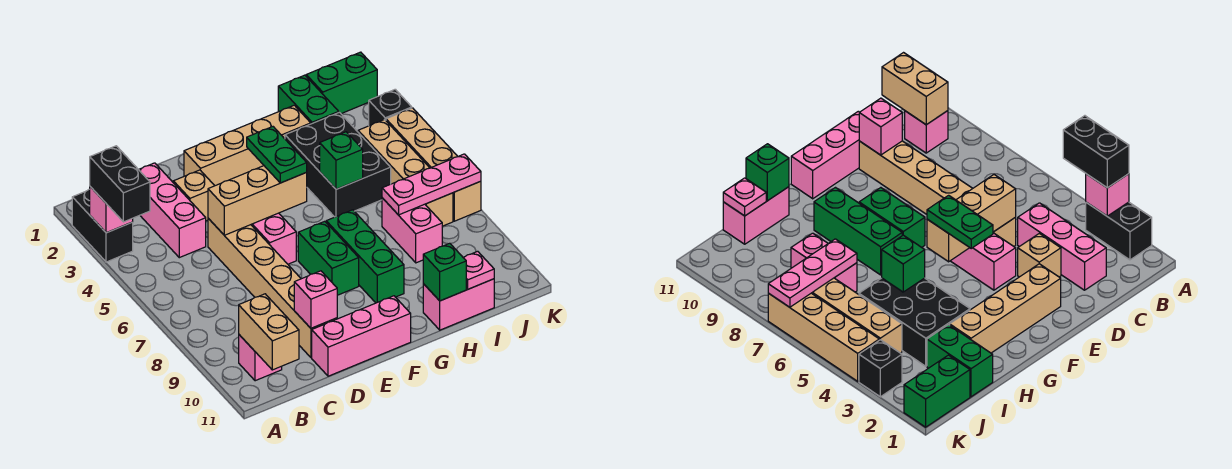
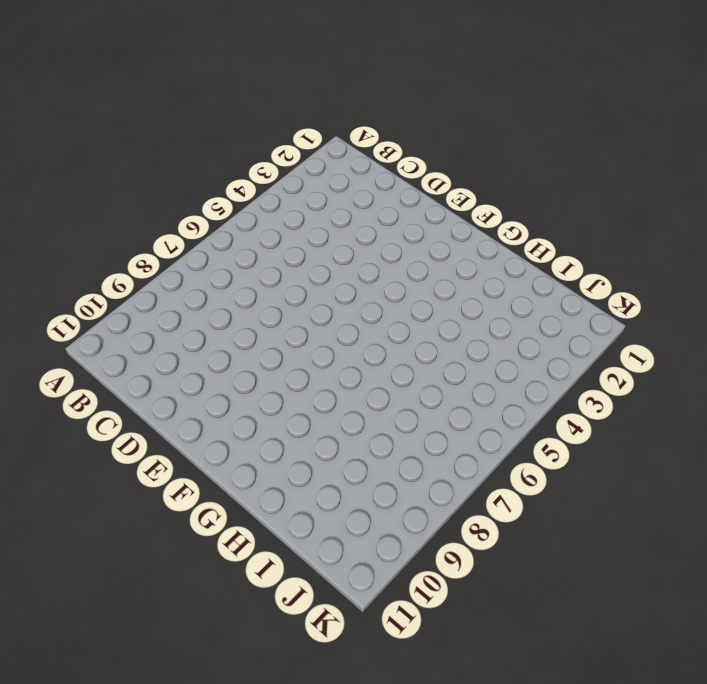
none -> black 1x2 brick [72,189,133,262]
none -> pink 1x1 brick [239,335,282,381]
none -> pink 1x3 brick [139,163,206,258]

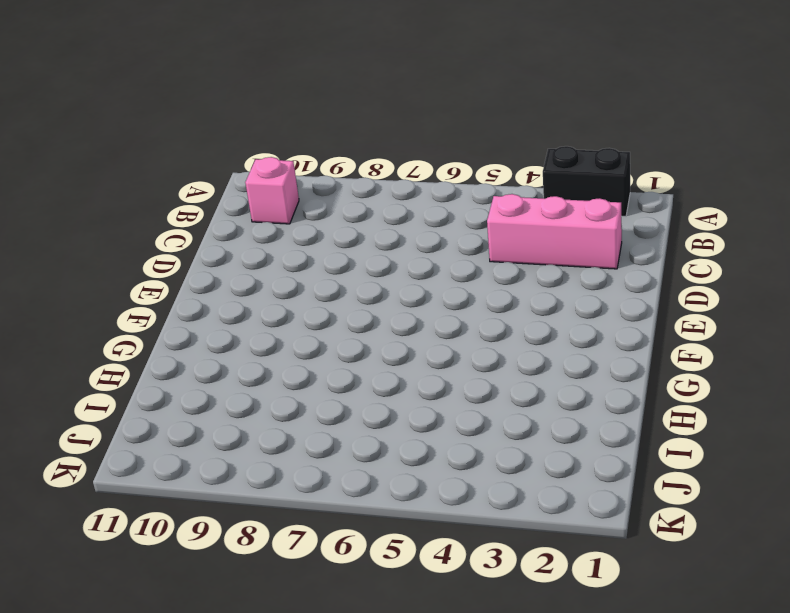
none -> tan 1x1 brick [173,170,214,221]
none -> tan 1x6 brick [208,218,337,358]
none -> pink 1x3 brick [312,296,411,376]

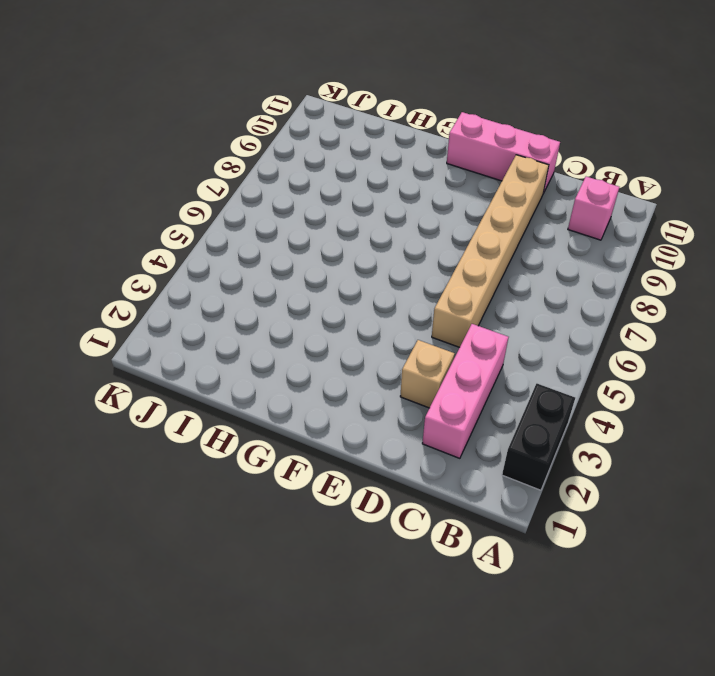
none -> tan 1x4 brick [184,105,311,186]
none -> pink 1x3 brick [251,213,296,264]
none -> green 1x2 brick [298,221,359,295]

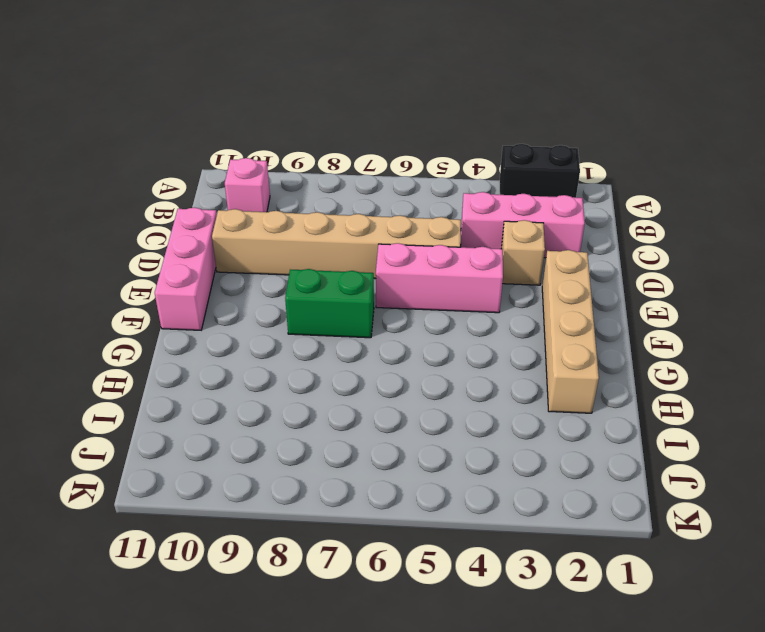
none -> green 1x3 brick [326,210,404,303]
none -> black 2x3 brick [285,112,391,217]
none -> pink 1x2 brick [423,279,494,330]

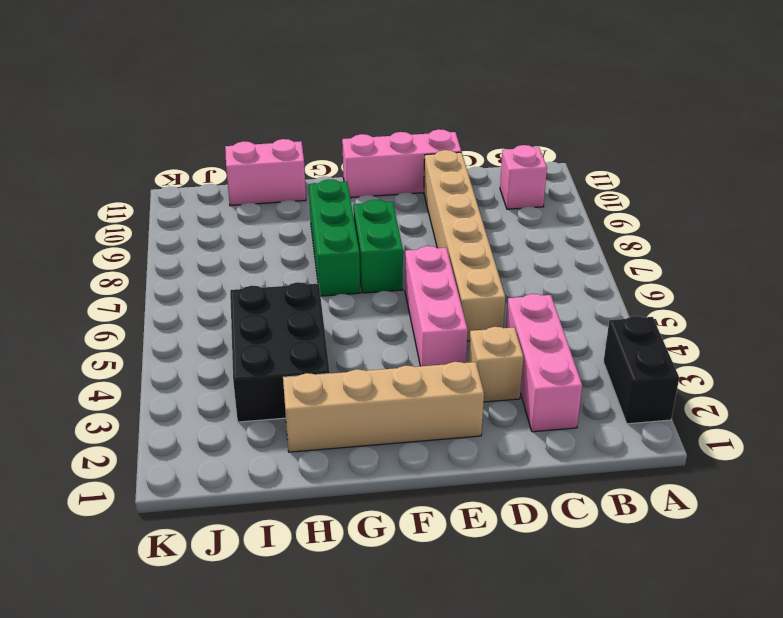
none -> green 1x2 brick [278,75,339,124]
none -> pink 1x2 brick [382,198,442,263]
none -> green 1x2 brick [306,52,377,114]

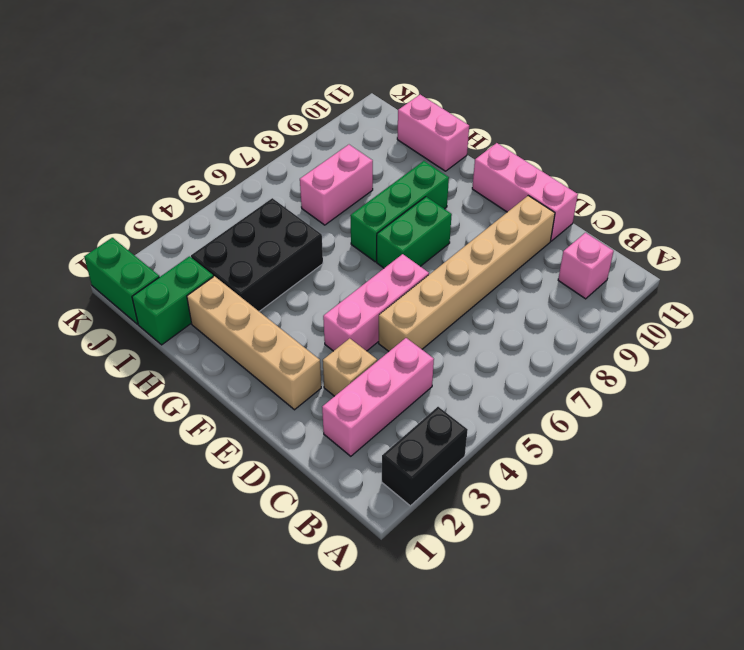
none -> tan 1x4 brick [358,120,453,226]
none -> black 1x1 brick [369,89,412,126]
none -> tan 1x4 brick [386,108,481,221]

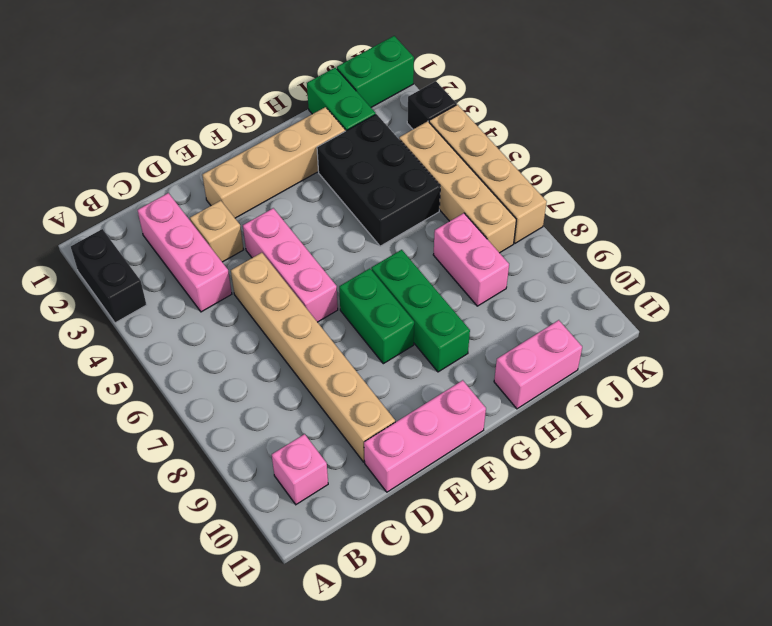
none -> pink 1x1 brick [90,187,133,233]
none -> tan 1x2 brick [239,294,299,370]
none -> tan 1x3 brick [208,166,307,235]

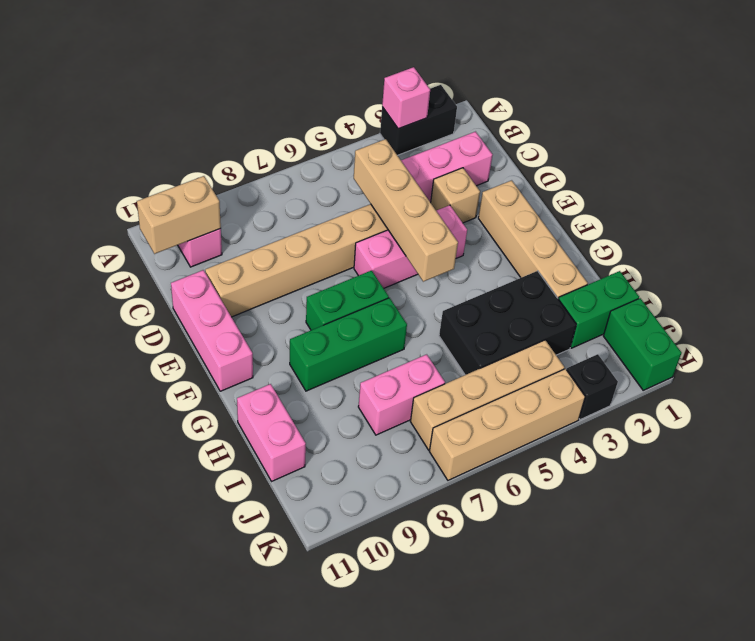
tan 1x4 brick [354,139,458,282] -> tan 1x3 brick [208,166,307,235]
none -> pink 1x1 brick [294,271,337,328]
none -> green 1x1 brick [320,132,363,189]
none -> green 1x1 brick [423,243,466,301]

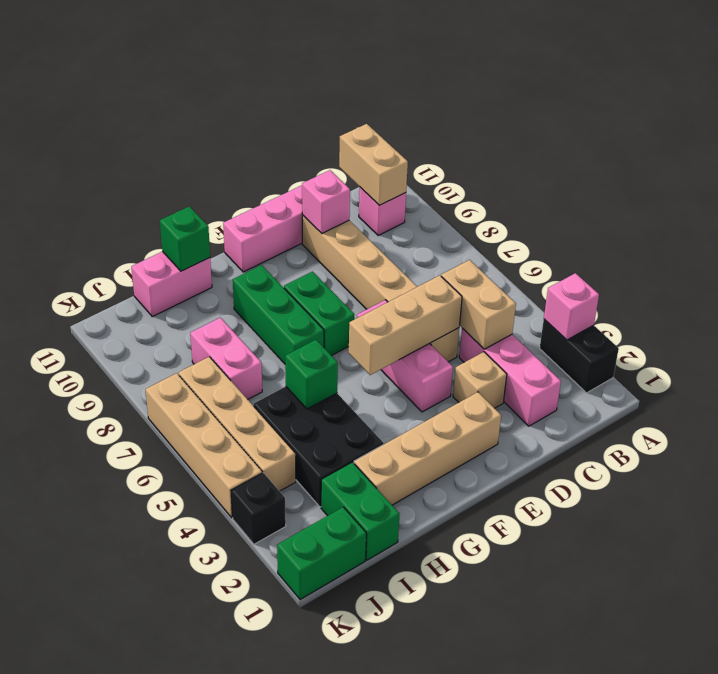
tan 1x2 brick [441,260,516,349] -> none
none -> pink 1x3 plate [382,154,481,215]
none -> pink 1x1 plate [463,251,494,289]
none -> black 1x2 brick [90,146,150,222]

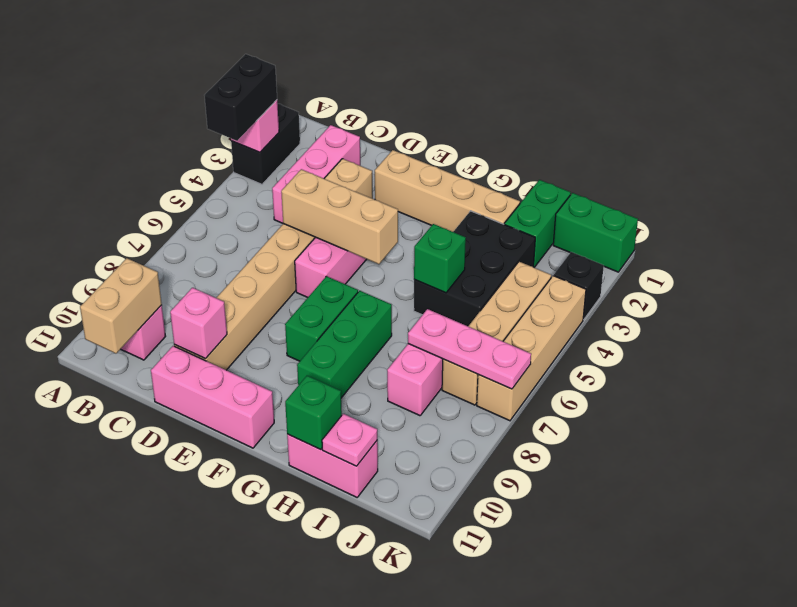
none -> green 1x2 plate [247,127,307,183]

